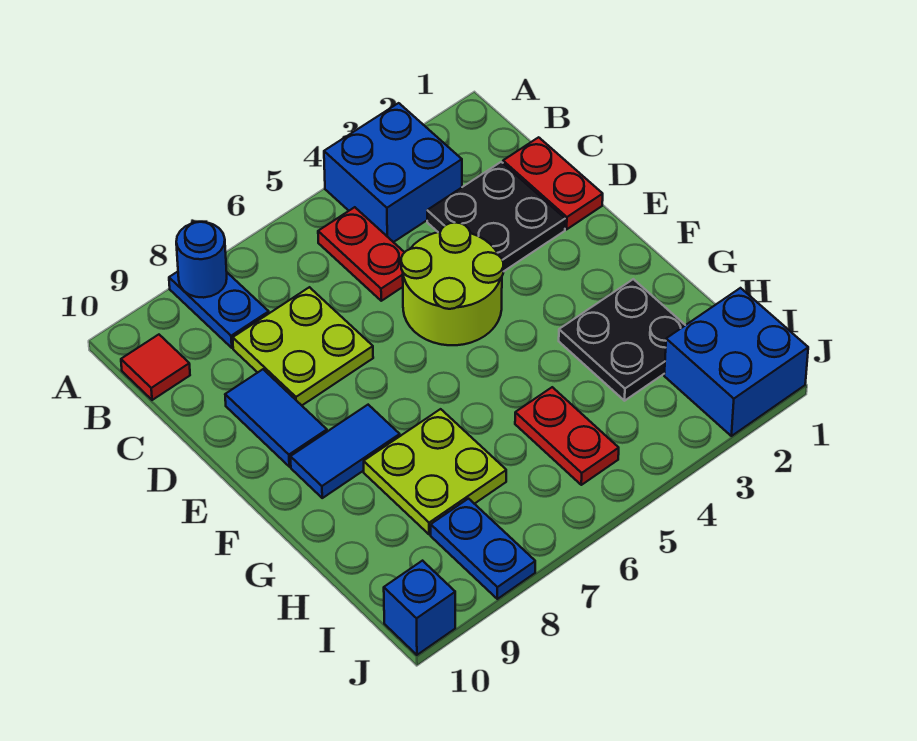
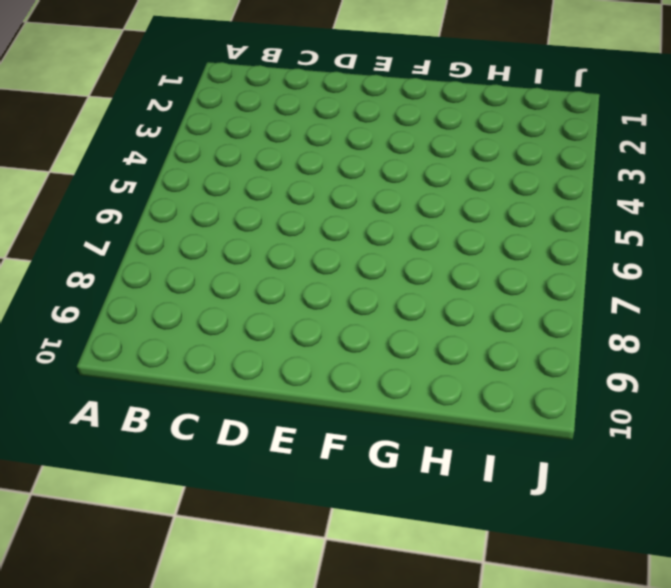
none -> blue 2x2 brick [324,103,462,242]
none -> blue 1x2 plate [169,272,269,348]
none -> red 1x2 plate [318,207,405,301]

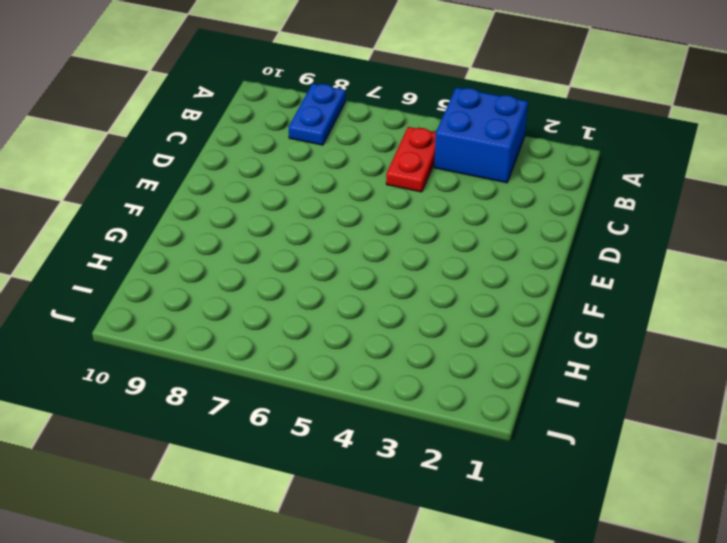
none -> red 1x1 tile [121,335,190,400]
none -> red 1x2 plate [503,137,603,229]
none -> black 2x2 plate [427,162,565,272]

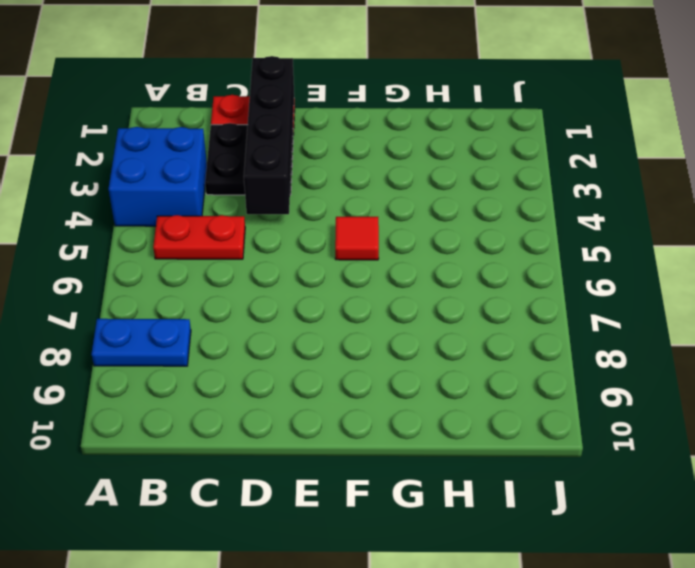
black 1x4 brick [244,56,294,214] -> none
red 1x1 tile [335,217,379,260] -> red 1x1 tile moved to [121,335,190,400]
none -> lime 2x2 plate [233,287,373,405]
none -> lime 2x2 round brick [401,223,503,345]
none -> blue 1x2 tile [225,369,327,467]

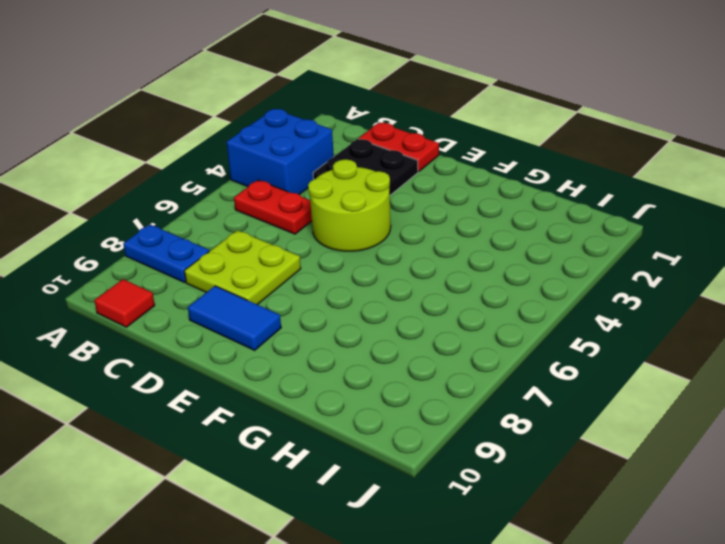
none -> blue 1x2 tile [291,405,400,498]
none -> black 2x2 plate [559,279,685,401]
none -> lime 2x2 plate [364,409,506,534]

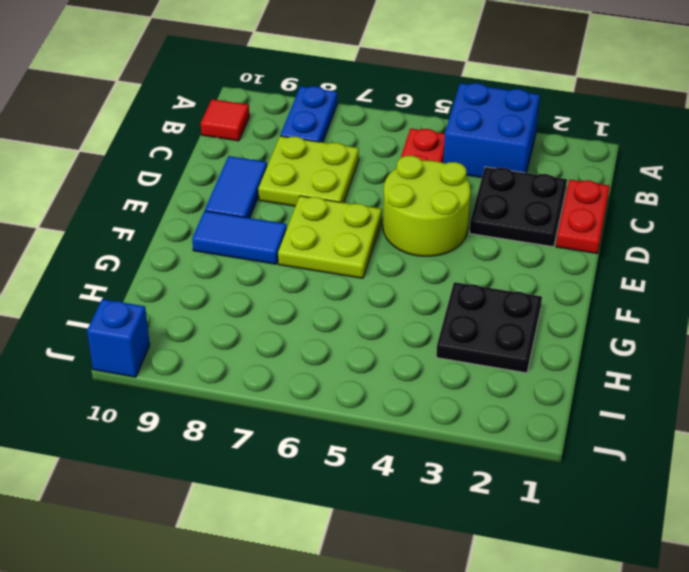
lime 2x2 plate [278,196,382,278] -> lime 2x2 plate moved to [364,409,506,534]
none -> red 1x2 plate [515,387,619,485]
none -> blue 2x2 brick [664,288,808,436]
none -> blue 1x2 plate [431,499,535,599]

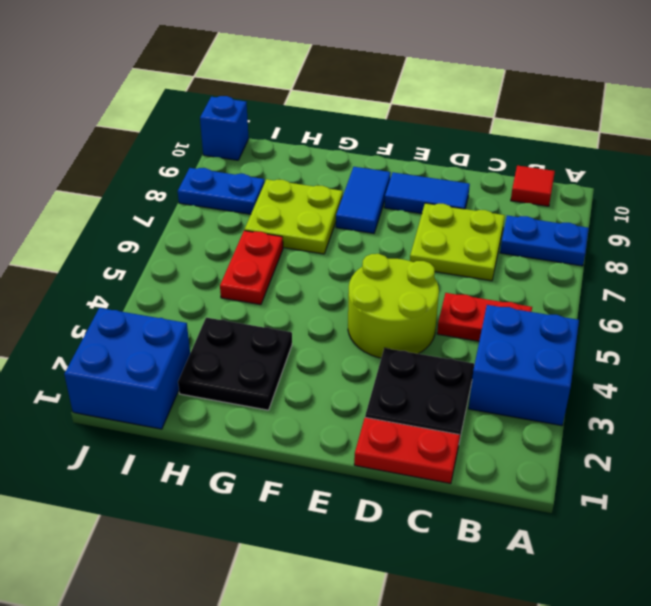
red 1x2 plate [220,231,283,305] -> red 1x2 plate turned to [515,387,619,485]
none -> blue 1x1 round brick [176,222,227,298]

